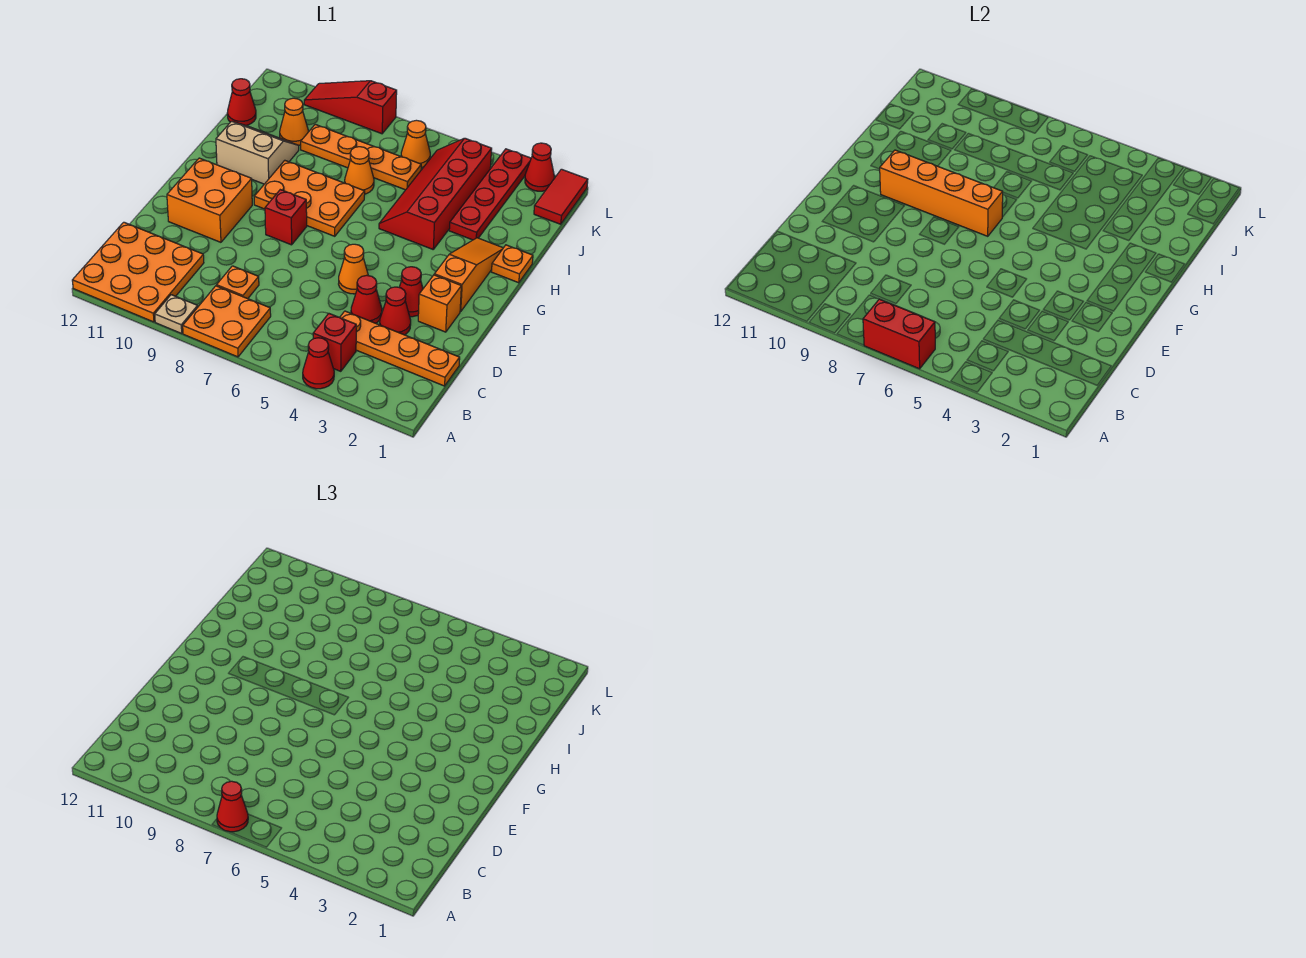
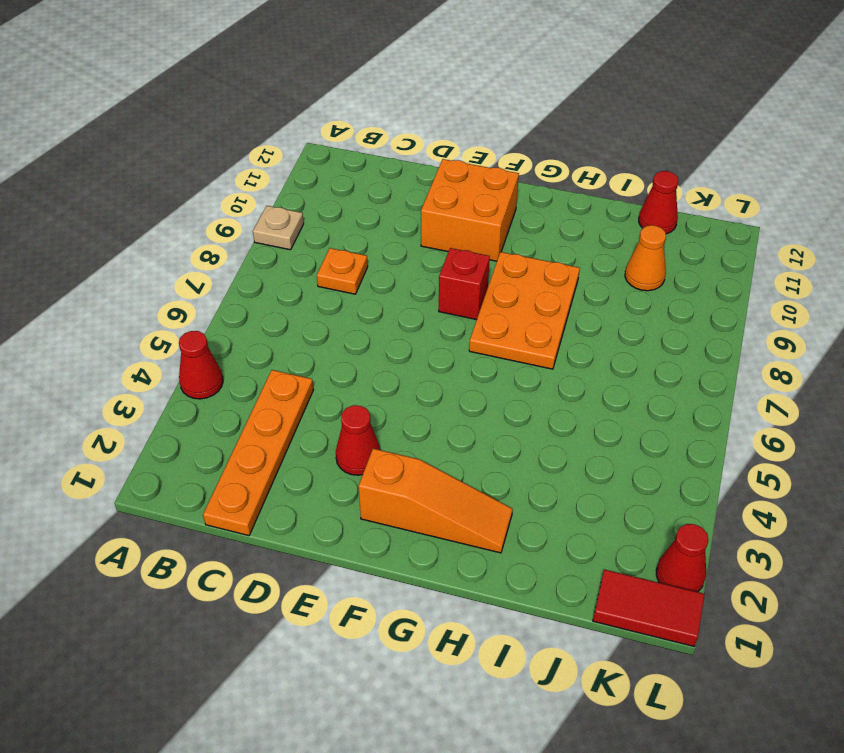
none -> orange 2x2 plate [183,286,271,357]
none -> orange 3x3 plate [72,222,204,322]
none -> red 1x1 brick [313,313,356,371]
none -> red 1x1 cone [380,287,411,335]

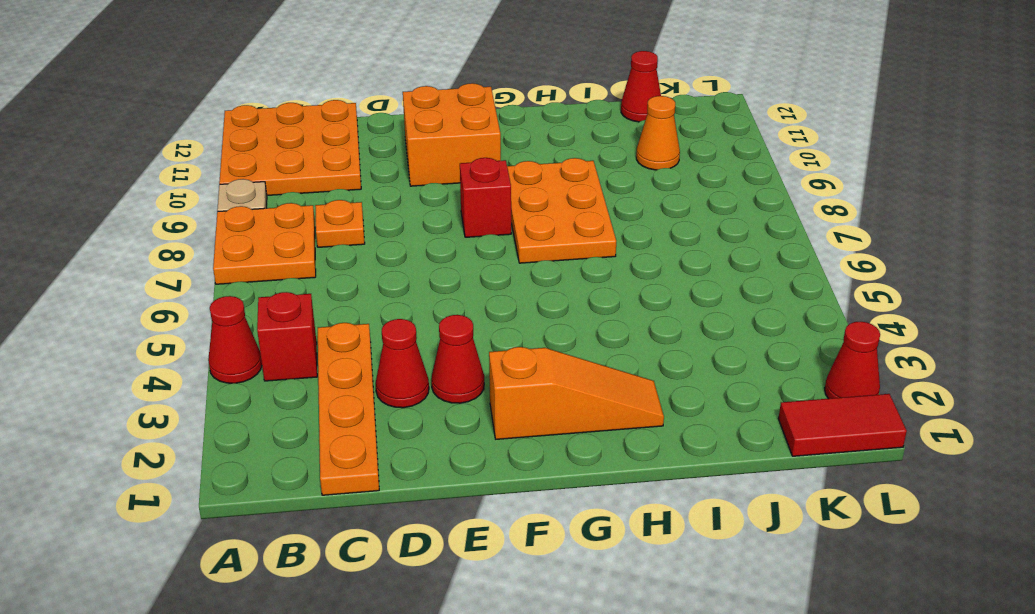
none -> red 1x1 cone [351,275,382,323]
none -> orange 1x1 brick [418,275,461,332]
none -> orange 1x1 cone [339,244,368,294]
none -> orange 1x1 plate [492,245,533,283]

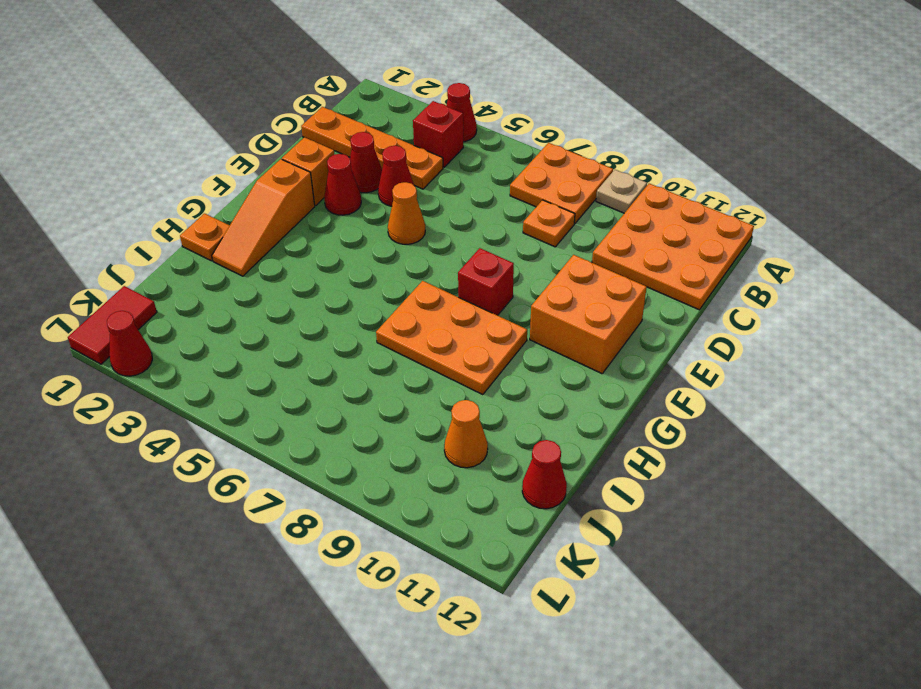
none -> red 2x4 slope [379,138,492,249]
none -> tan 2x2 slope [216,121,299,184]
none -> red 1x4 plate [449,149,531,240]
none -> orange 1x1 cone [345,147,374,194]

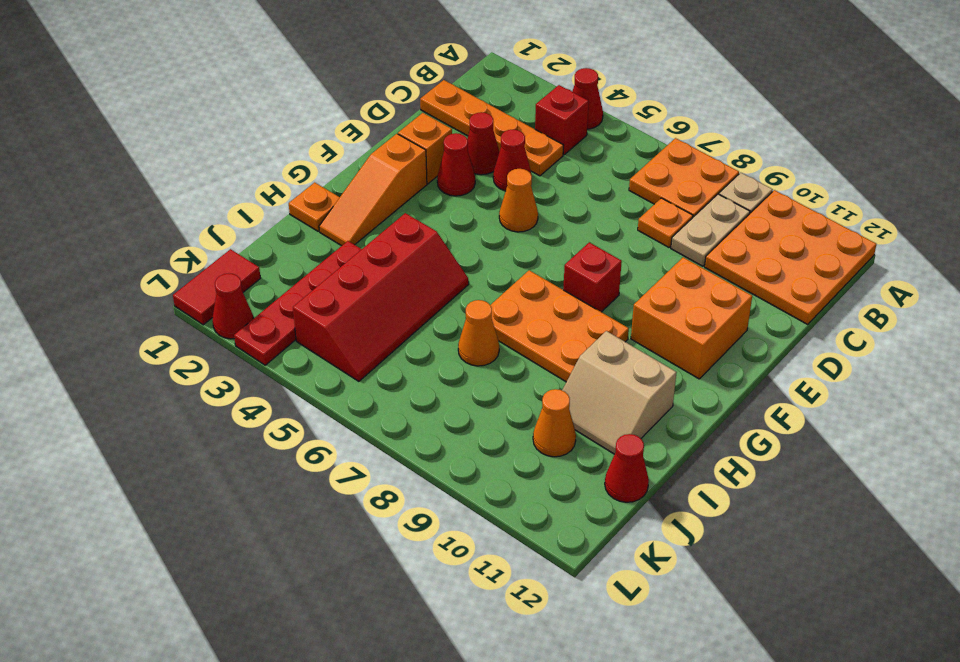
tan 1x2 plate [671,194,750,266] -> none
none -> orange 1x4 plate [301,124,421,190]
none -> orange 1x1 cone [401,120,430,168]
none -> red 1x3 slope [304,81,397,134]
none -> red 1x2 brick [863,299,935,369]

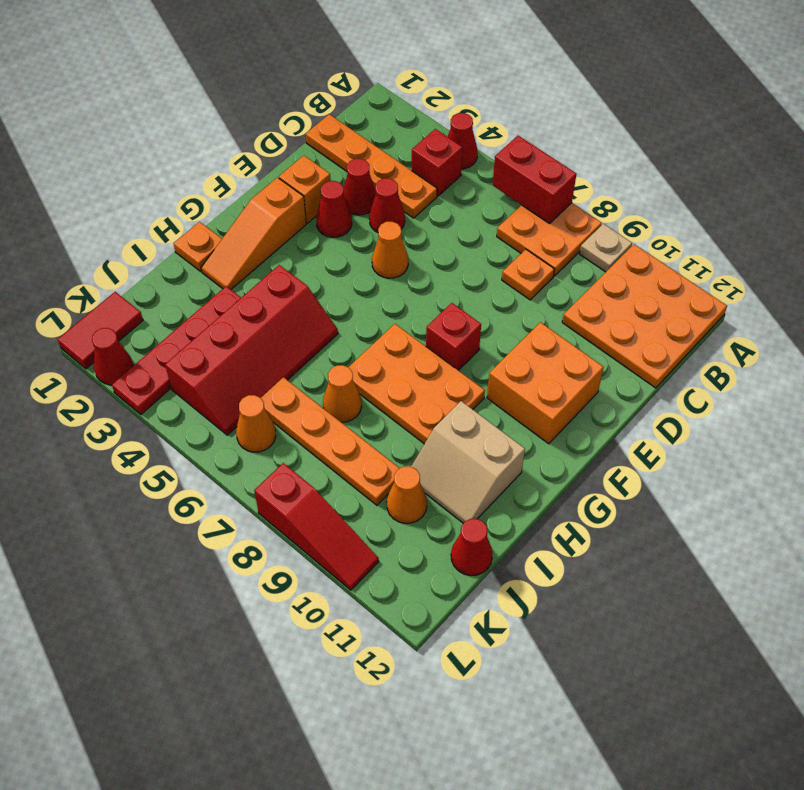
none -> orange 1x4 brick [880,150,1003,236]
none -> red 1x1 cone [217,781,248,832]

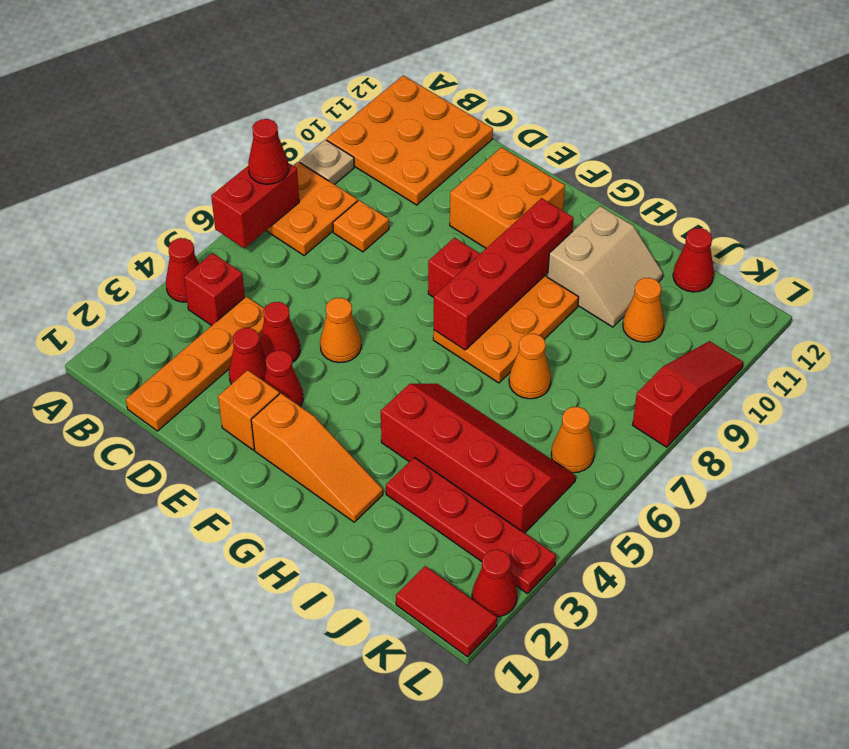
red 1x4 brick [434,198,574,350] -> orange 1x4 brick [880,150,1003,236]
none -> orange 1x1 plate [492,245,533,283]
none -> orange 1x4 plate [301,124,421,190]

